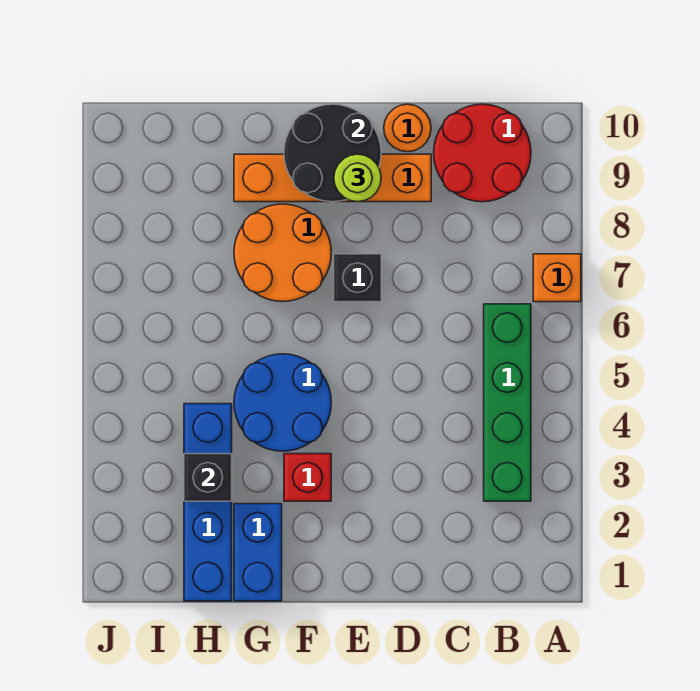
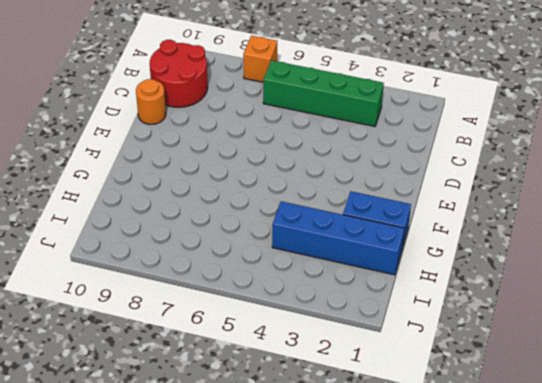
none -> orange 1x4 brick [234,154,431,202]
none -> black 1x1 brick [334,254,381,302]
none -> red 1x1 brick [284,454,331,501]

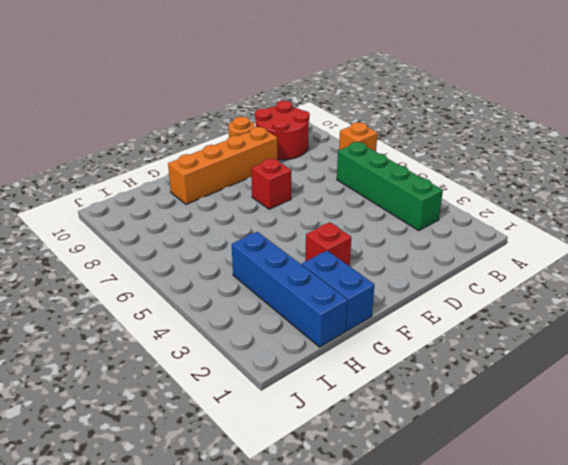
red 1x1 brick [251,158,291,209] -> black 1x1 brick [334,254,381,302]
none -> blue 2x2 round brick [234,354,331,451]
none -> orange 2x2 round brick [234,204,331,302]
none -> black 2x2 round brick [284,104,381,202]

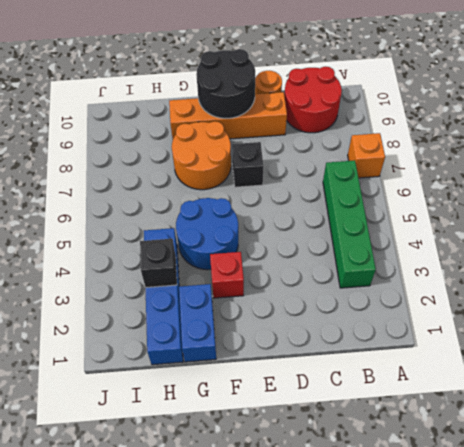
none -> lime 1x1 round brick [334,154,381,202]

